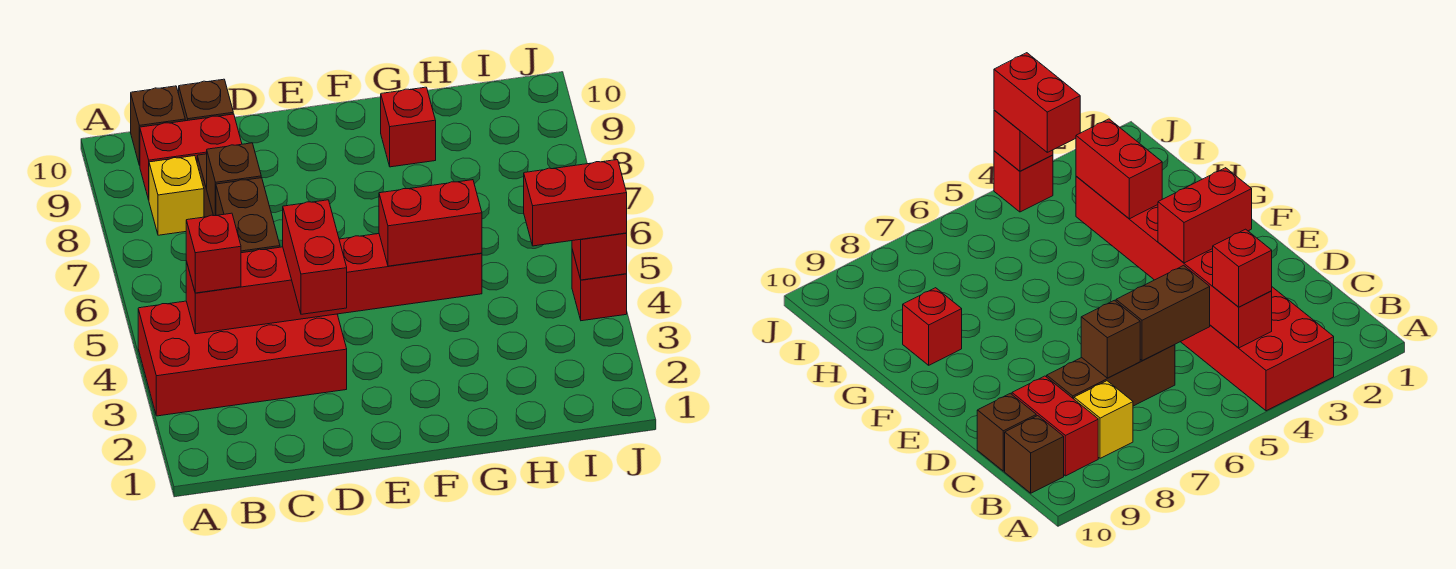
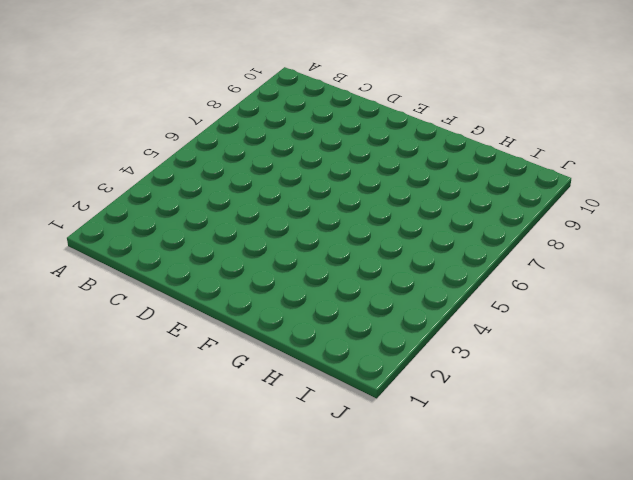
none -> red 2x4 brick [138,301,347,416]
none -> yellow 1x1 brick [149,156,204,235]
none -> red 1x2 brick [140,114,242,200]

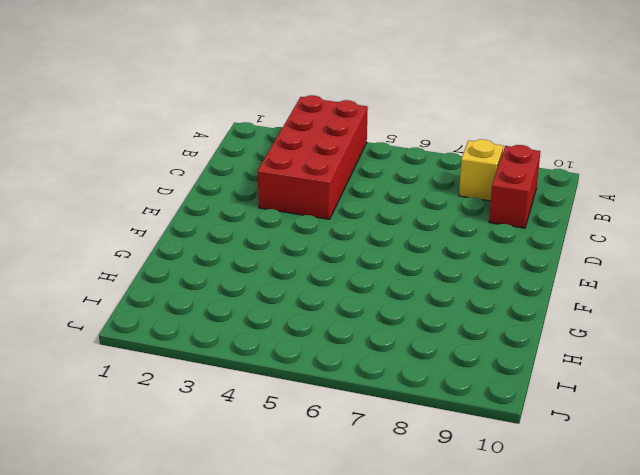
none -> brown 1x1 brick [131,86,185,165]
none -> brown 1x3 brick [1047,345,1175,406]
none -> brown 1x1 brick [179,79,233,121]

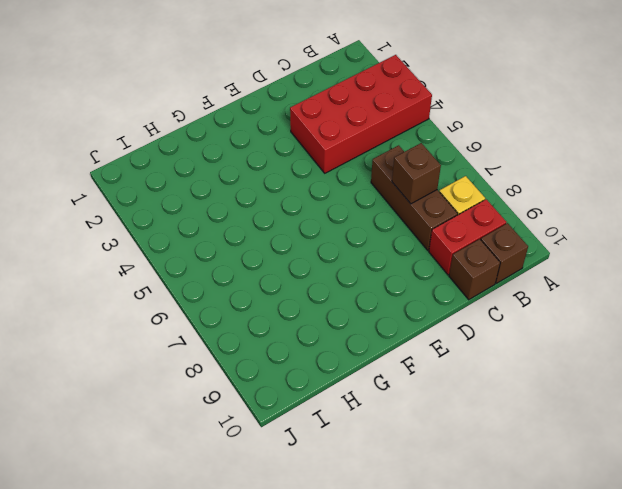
none -> red 1x1 brick [381,87,436,167]
none -> red 1x1 brick [572,250,627,321]
none -> red 1x6 brick [186,234,482,334]

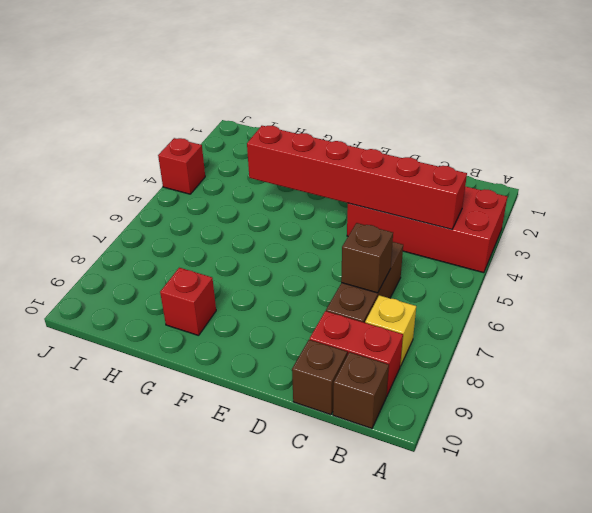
none -> brown 1x2 brick [216,178,280,253]
none -> red 1x1 brick [572,233,627,280]
none -> red 1x1 brick [186,213,241,293]

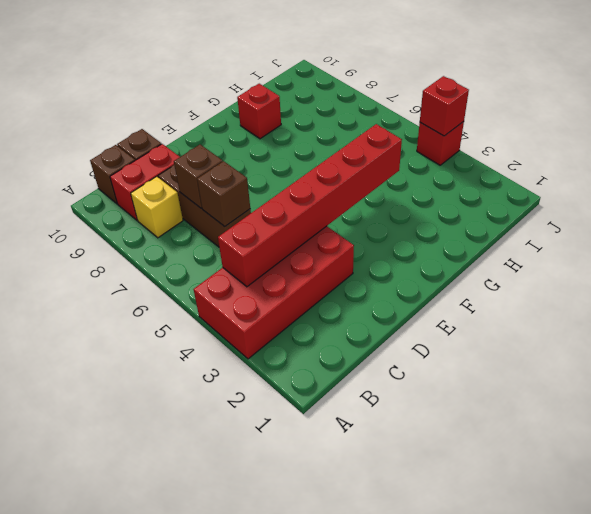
brown 1x1 brick [197,161,250,226] -> brown 1x2 brick [216,178,280,253]
none -> red 1x1 brick [186,213,241,293]
none -> red 1x2 brick [283,200,347,314]
none -> red 1x2 brick [379,180,482,266]

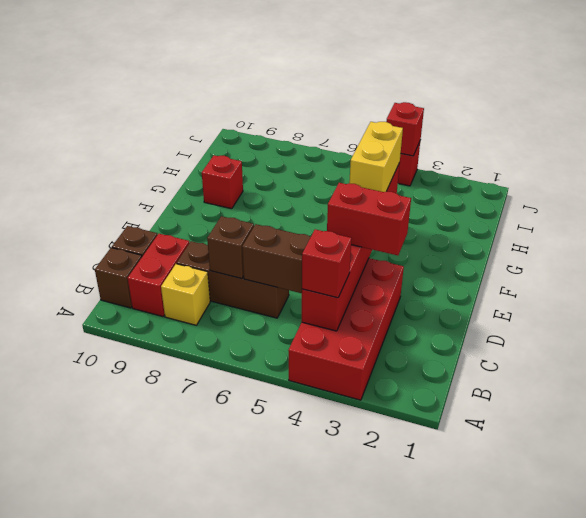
yellow 1x2 brick [349,122,403,192] -> red 1x2 brick [379,180,482,266]
none -> red 1x2 brick [524,160,627,246]

